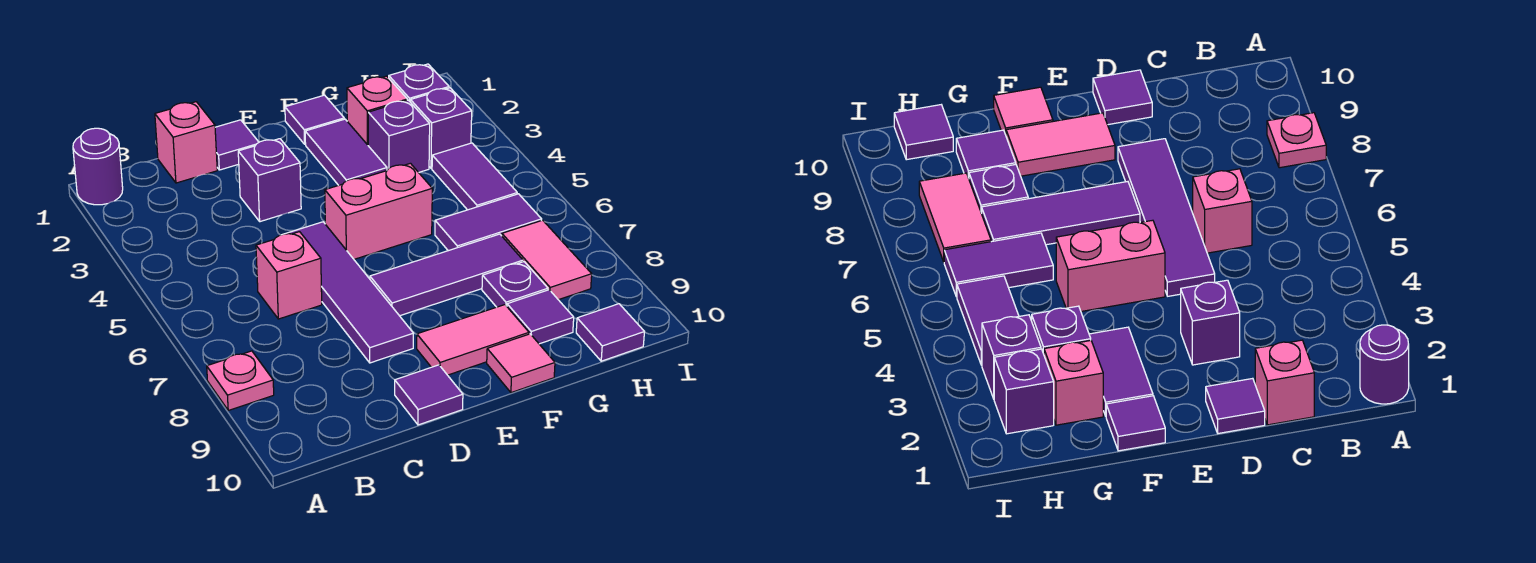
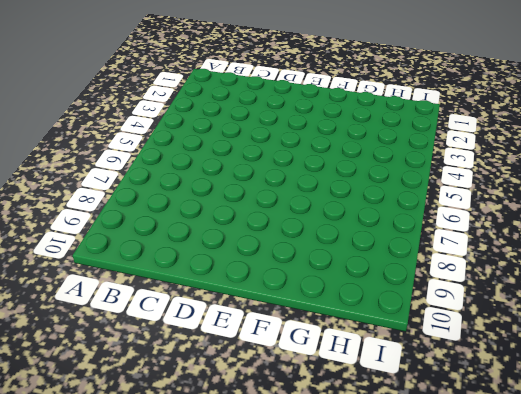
none -> purple 1x1 round brick [73,128,123,205]
none -> pink 1x1 plate [207,351,274,410]
none -> pink 1x1 brick [155,102,217,183]

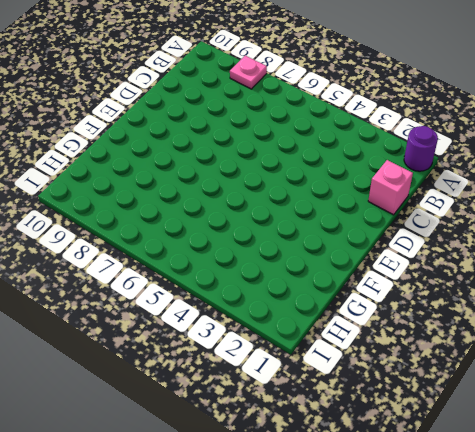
none -> pink 1x1 brick [256,232,322,319]
none -> purple 1x1 tile [215,120,259,170]
none -> purple 1x1 brick [238,139,301,222]

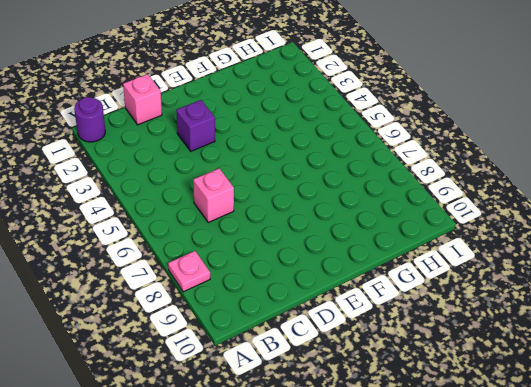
none -> purple 1x1 tile [215,120,259,170]
none -> purple 1x4 tile [286,222,414,363]
none -> purple 1x1 tile [395,365,463,425]

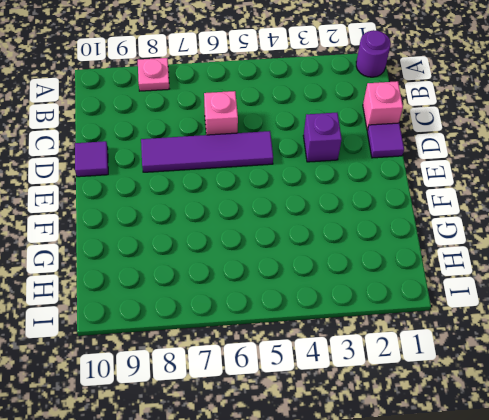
none -> pink 1x2 brick [325,163,432,259]
none -> purple 1x3 tile [370,234,523,316]
none -> pink 1x2 tile [417,305,529,375]

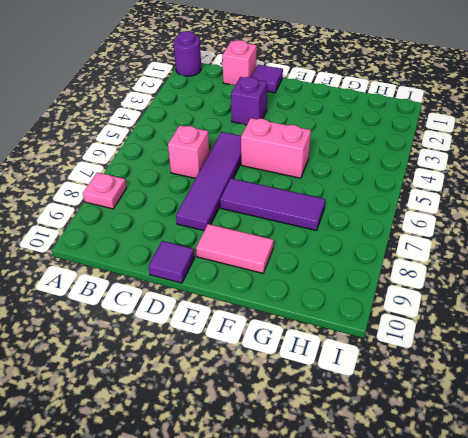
none -> purple 1x1 tile [285,95,344,144]
none -> purple 1x2 tile [305,119,387,185]
none -> pink 1x1 tile [487,334,555,393]

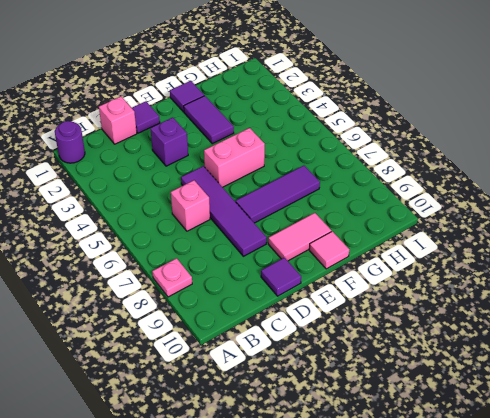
none -> pink 1x1 brick [347,76,407,145]
none -> purple 1x1 brick [368,100,430,172]
none -> purple 1x2 tile [435,194,542,251]

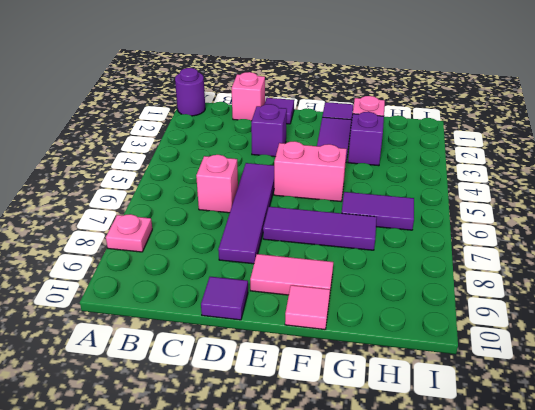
none -> purple 1x1 plate [482,262,548,307]
none -> purple 1x1 tile [507,290,574,344]
none -> purple 1x1 brick [389,64,449,101]

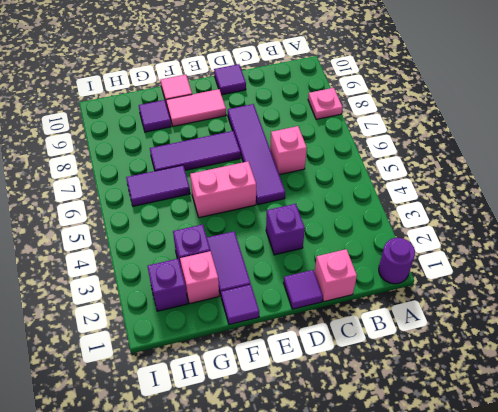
none -> purple 1x1 plate [482,262,548,307]
none -> purple 1x1 brick [410,88,472,169]
none -> purple 1x2 tile [432,143,517,210]

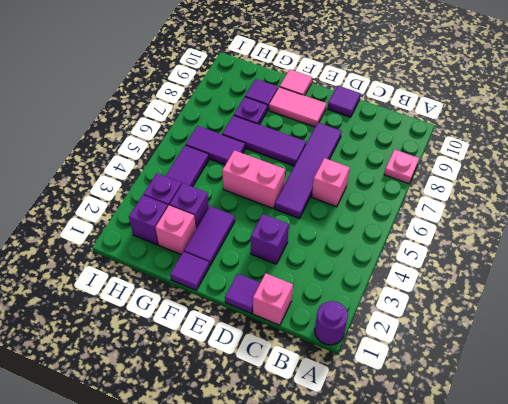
none -> pink 1x2 tile [502,220,592,300]
none -> purple 1x1 tile [576,304,644,361]

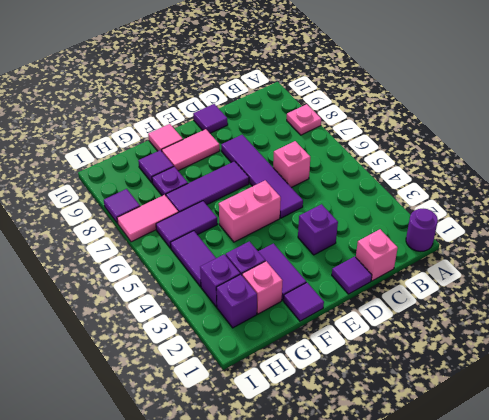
pink 1x2 tile [117,195,178,242] -> pink 1x2 tile turned to [502,220,592,300]
purple 1x1 tile [104,189,140,223] -> purple 1x1 tile moved to [576,304,644,361]

